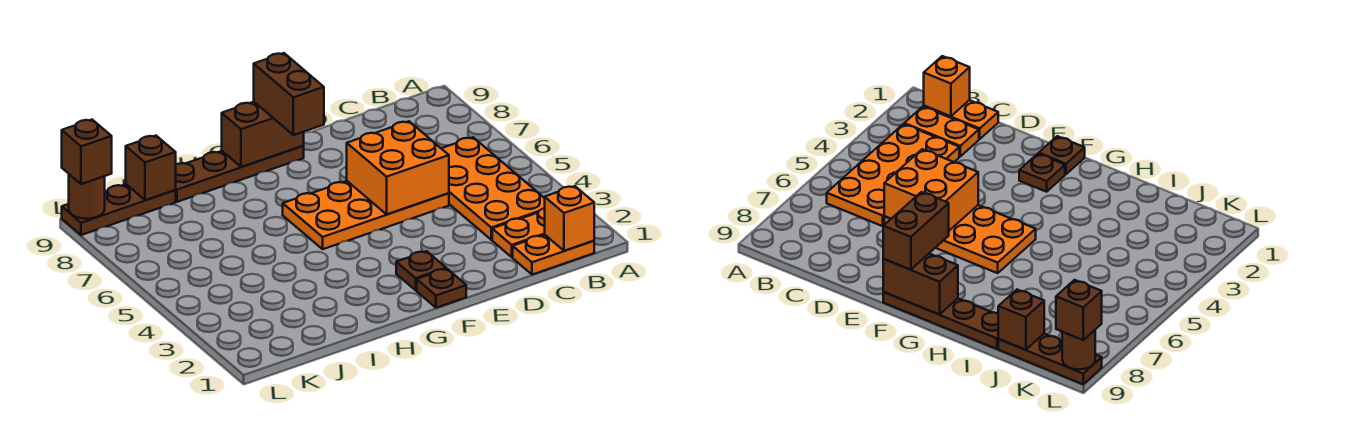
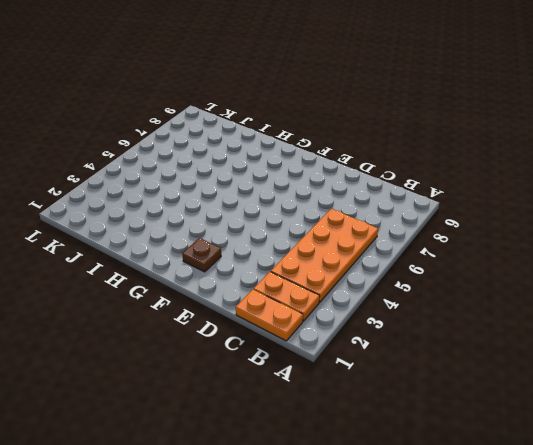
none -> orange 2x4 plate [283,181,449,249]
none -> brown 1x1 plate [417,269,466,308]
none -> brown 1x4 plate [176,146,304,202]

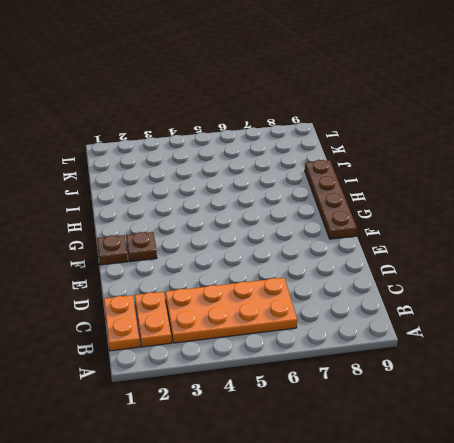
none -> orange 2x4 plate [283,181,449,249]
none -> brown 1x3 plate [62,184,176,235]
none -> orange 1x1 brick [545,186,594,251]

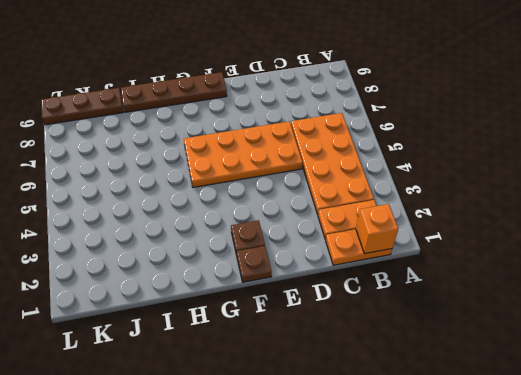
none -> orange 2x2 brick [347,121,449,214]
none -> brown 1x2 brick [222,102,304,167]
none -> brown 1x1 brick [126,136,176,200]

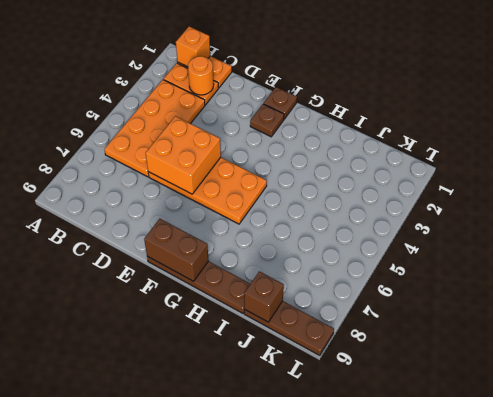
orange 1x1 round brick [188,56,214,95] -> none
none -> brown 1x1 round brick [69,174,105,219]
none -> brown 1x2 brick [254,53,324,135]
none -> brown 1x1 brick [62,120,112,184]

